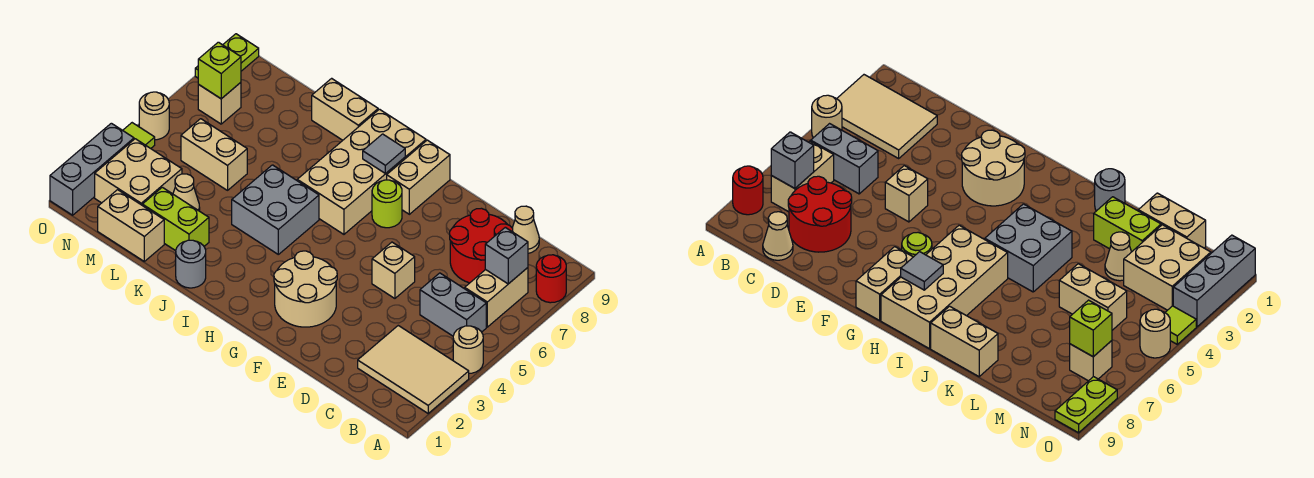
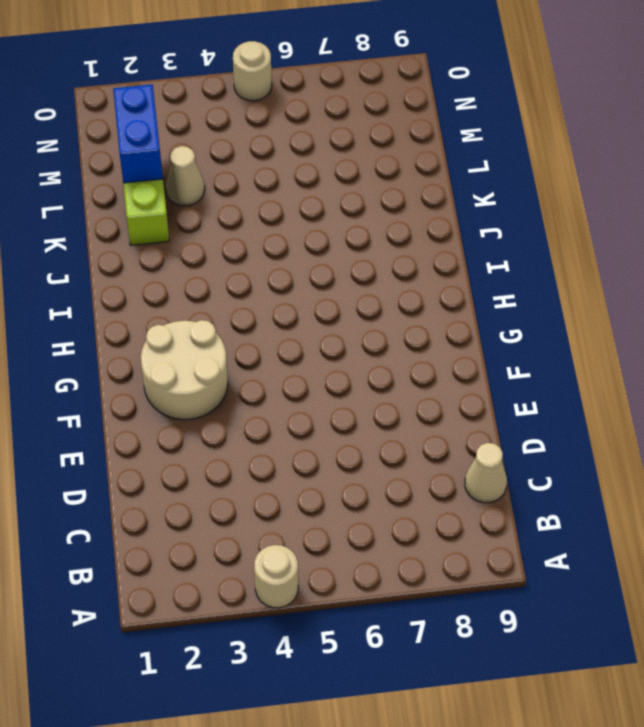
blue 1x2 brick [113,84,163,183] -> none
none -> tan 2x3 tile [358,326,469,413]
none -> red 1x1 round brick [536,255,566,303]
none -> grey 1x2 brick [420,273,486,336]

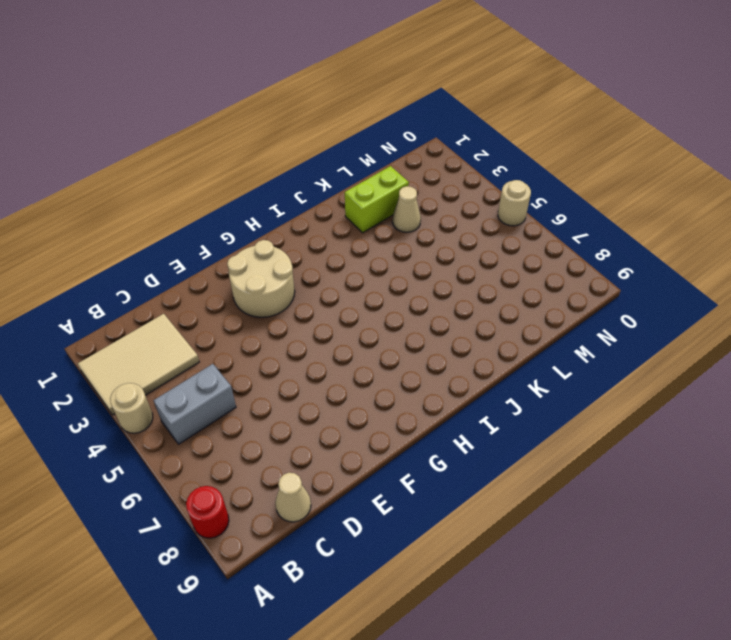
none -> tan 1x2 brick [465,268,528,327]
none -> red 2x2 round brick [450,208,513,283]
none -> tan 1x1 brick [372,242,415,298]

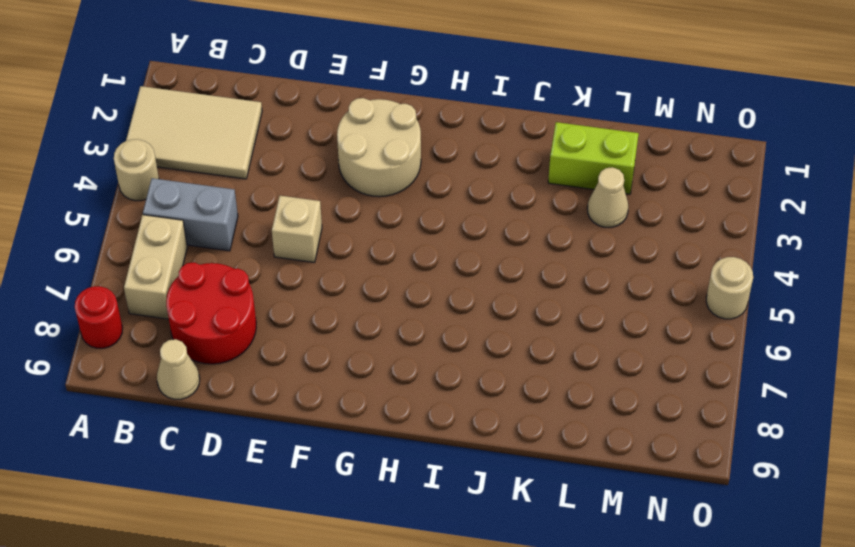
none -> lime 1x1 round brick [372,180,402,228]
none -> tan 1x2 brick [387,140,450,214]
none -> tan 2x4 brick [297,109,426,234]

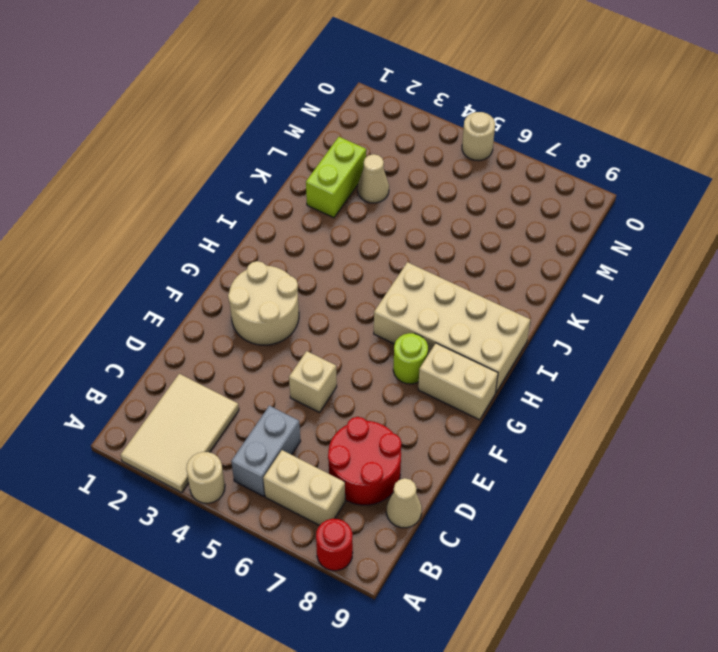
none -> grey 2x2 brick [232,165,319,254]
none -> grey 1x1 round brick [176,240,206,288]
none -> tan 1x2 brick [312,78,378,140]

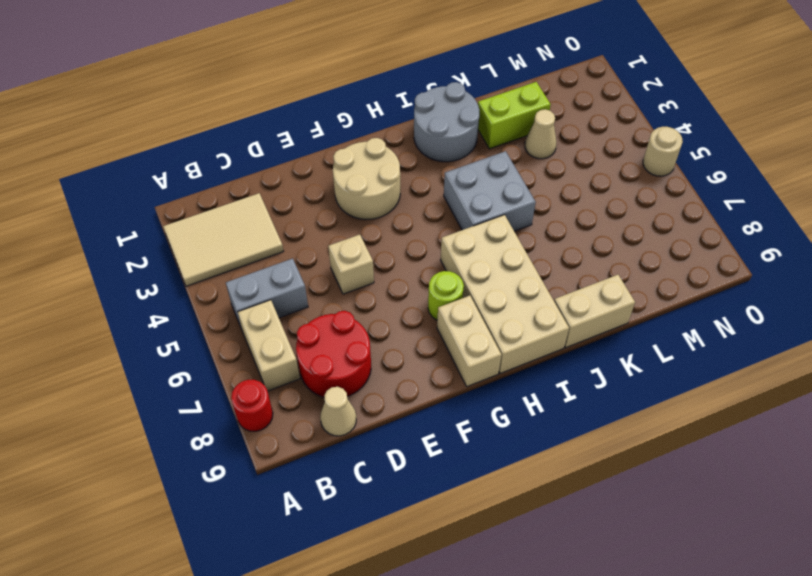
grey 2x2 round brick [414,82,479,162] -> grey 1x1 round brick [176,240,206,288]
none -> tan 1x1 round brick [453,326,483,373]
none -> tan 1x2 brick [98,190,164,261]
none -> tan 1x2 brick [181,119,247,190]

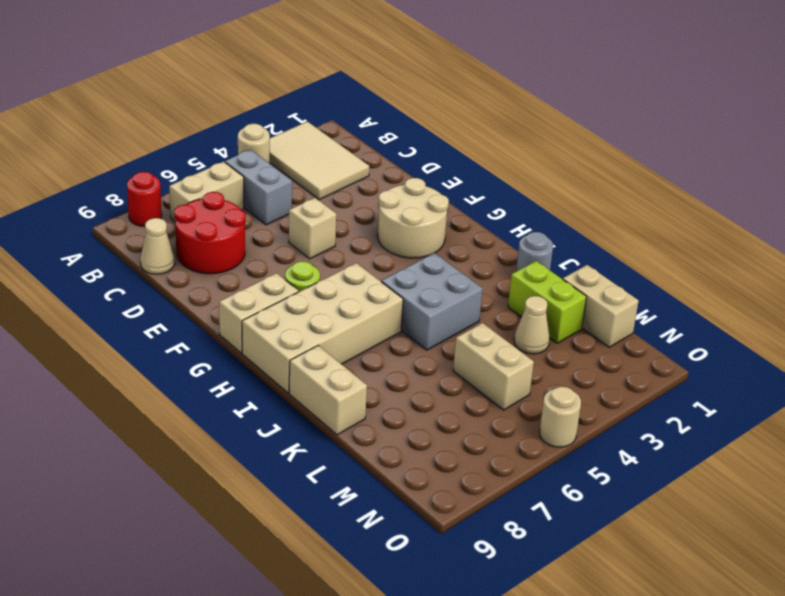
none -> tan 2x2 brick [95,139,182,205]
none -> tan 1x1 brick [198,82,241,124]
none -> grey 1x3 brick [50,123,134,215]

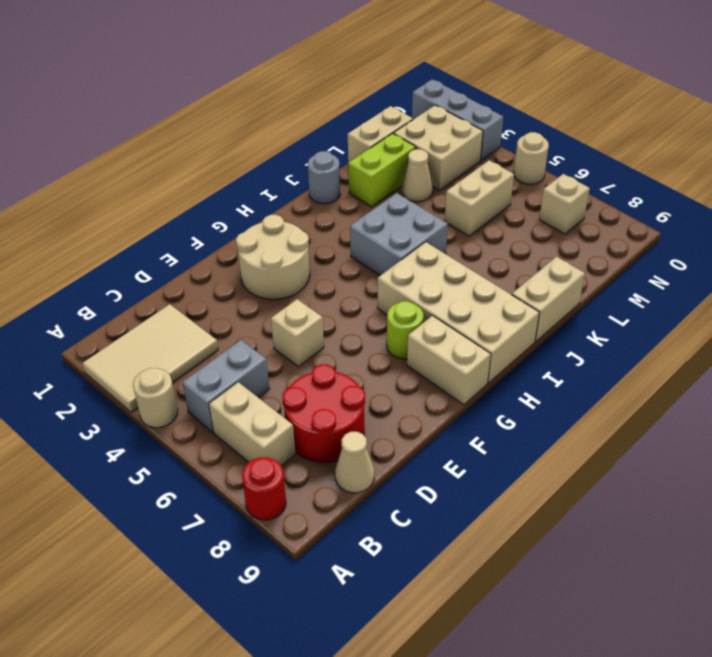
none -> lime 1x1 tile [123,123,155,148]
none -> lime 1x2 plate [195,34,259,78]
none -> grey 1x1 brick [485,227,528,284]

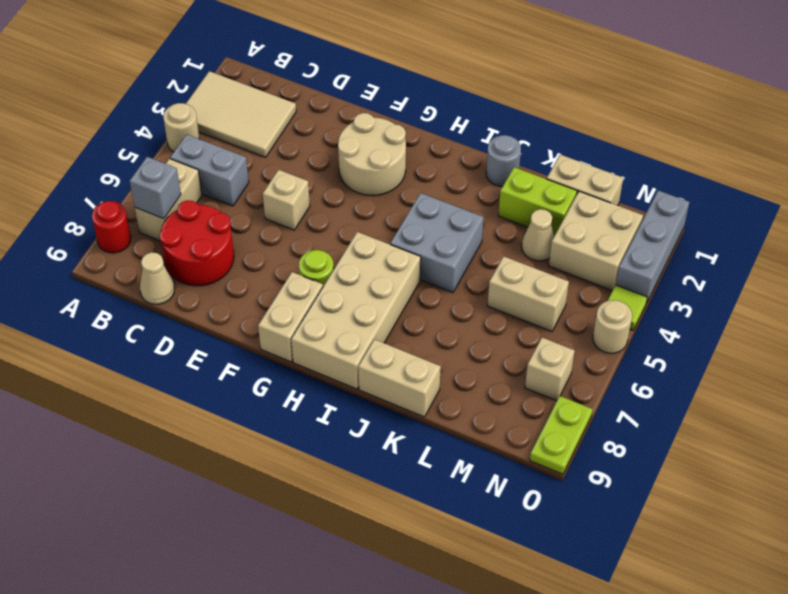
none -> grey 1x1 tile [363,134,405,174]
none -> lime 1x1 brick [198,42,241,99]

